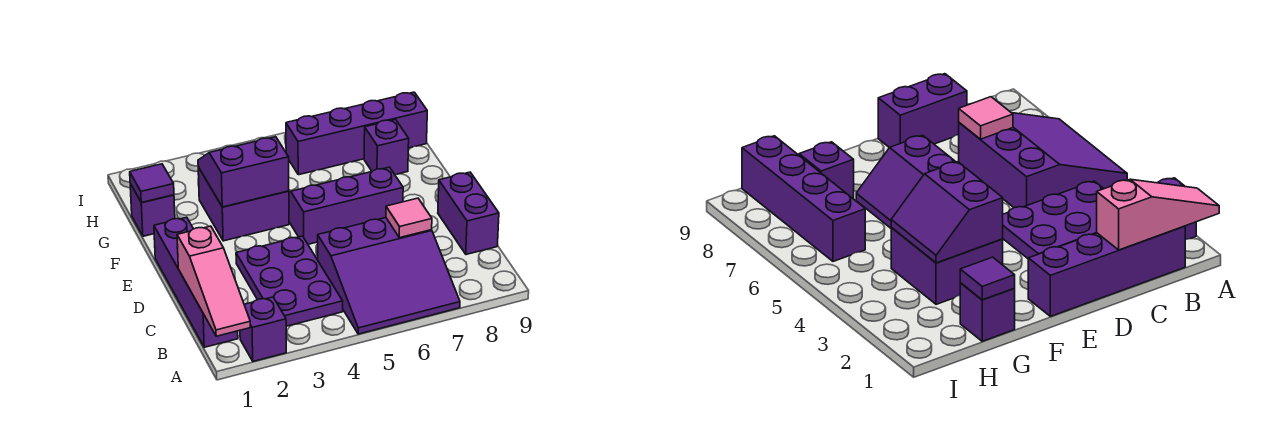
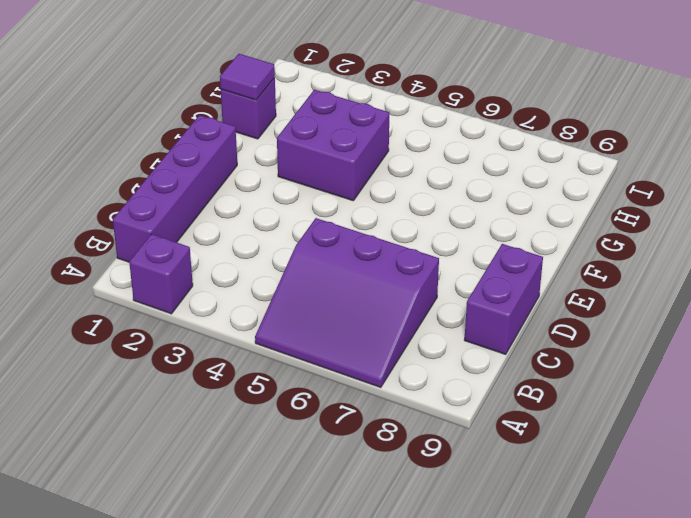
none -> purple 2x3 plate [236,236,343,326]
none -> purple 2x3 slope [289,167,403,244]
none -> purple 1x1 brick [364,119,409,174]

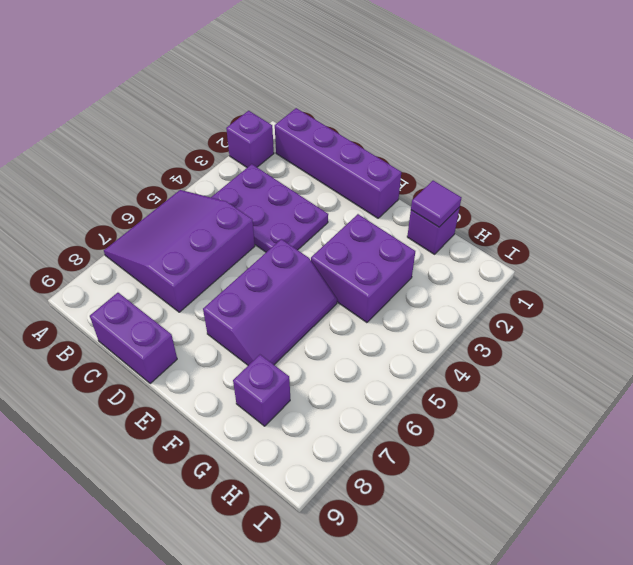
none -> purple 1x4 brick [286,92,427,175]
none -> pink 1x3 slope [177,226,250,336]
none -> pink 1x1 tile [386,198,432,238]

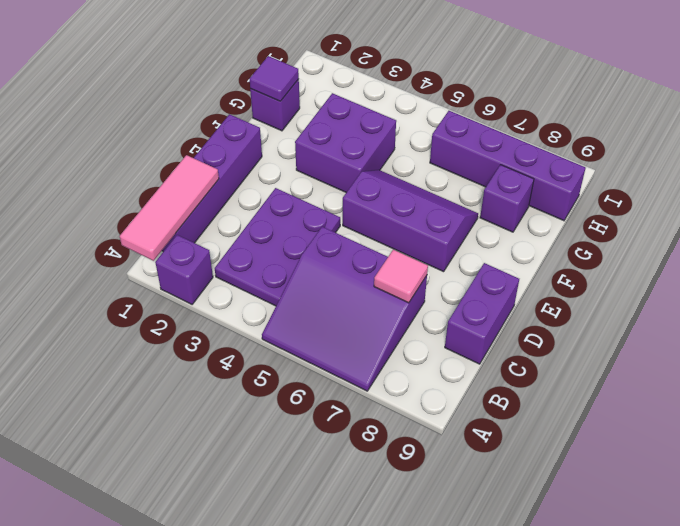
pink 1x3 tile [120,155,219,261] -> pink 1x3 slope [177,226,250,336]
none -> purple 2x2 slope [198,137,289,207]

